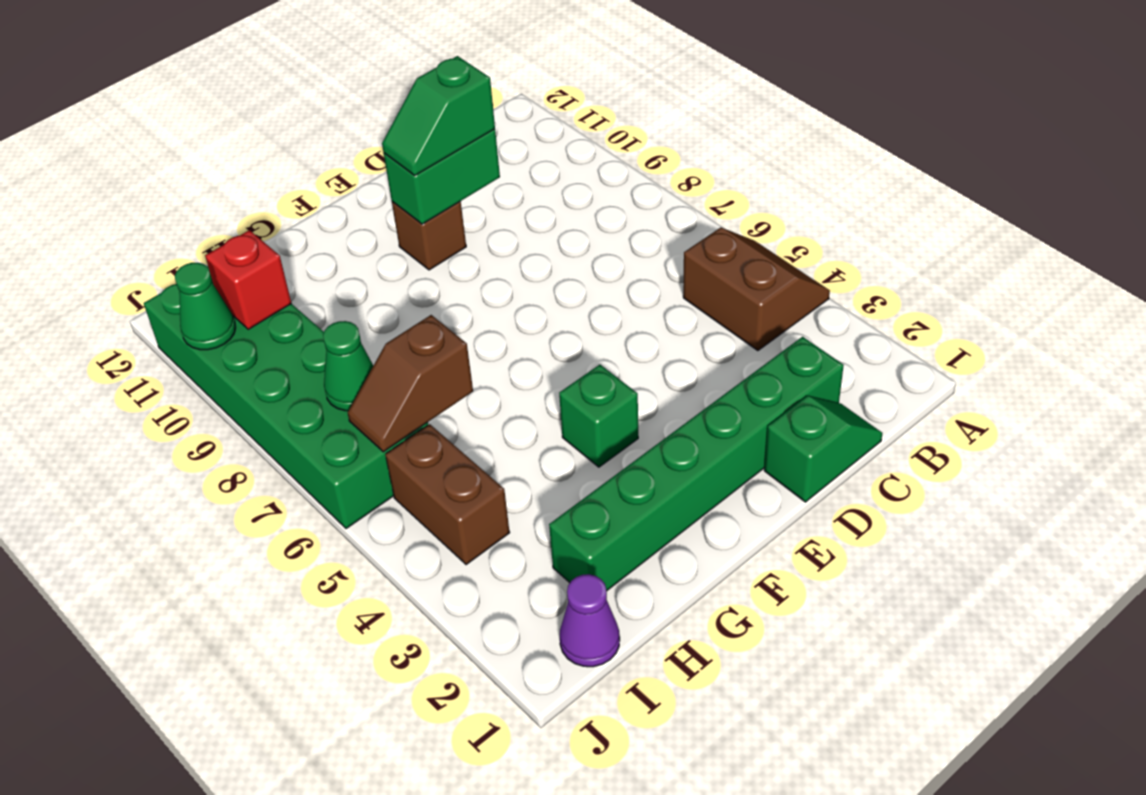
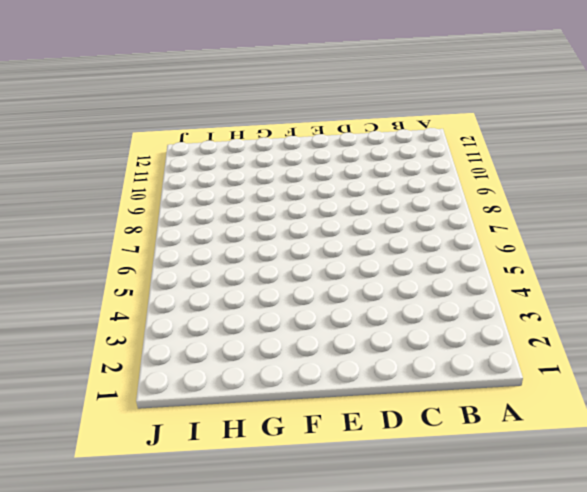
none -> brown 2x2 slope [683,228,830,351]
none -> green 1x2 slope [764,396,882,502]
none -> green 1x6 brick [549,337,844,591]

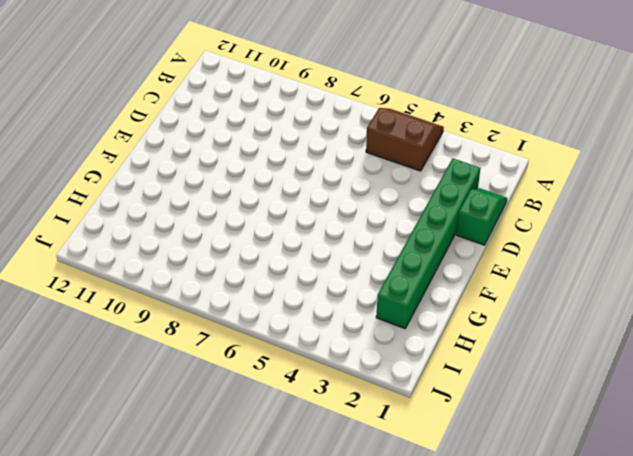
none -> brown 1x1 brick [392,201,466,270]
none -> green 1x1 brick [559,365,638,467]
none -> purple 1x1 cone [560,574,620,667]

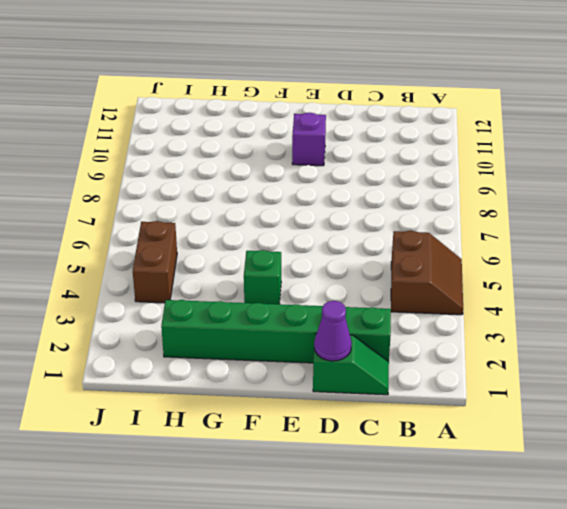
purple 1x1 cone [314,301,352,361] -> purple 1x1 cone moved to [560,574,620,667]
purple 1x1 brick [292,112,326,166] -> brown 1x1 brick [392,201,466,270]
none -> green 2x6 brick [144,266,428,529]
none -> green 1x2 brick [384,129,500,224]
none -> brown 1x2 slope [348,315,473,452]

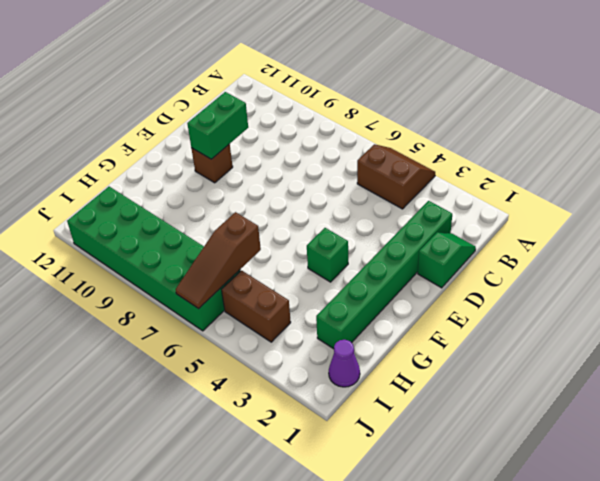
brown 1x3 slope [176,212,261,309] -> brown 1x2 slope [348,315,473,452]
none -> green 1x1 cone [323,321,373,411]
none -> red 1x1 brick [205,230,291,329]
none -> green 1x1 cone [175,263,236,350]

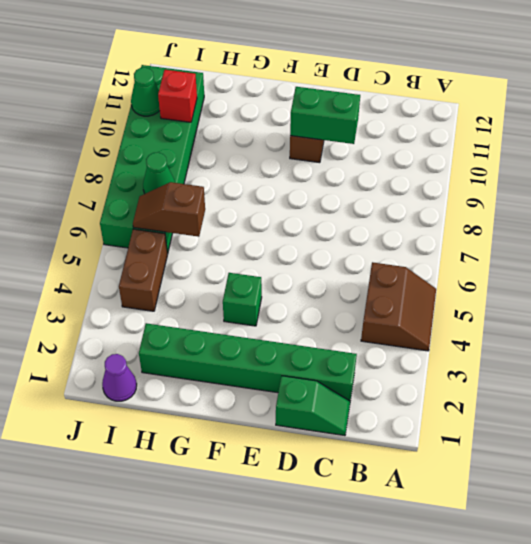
none -> green 1x2 slope [382,56,495,175]

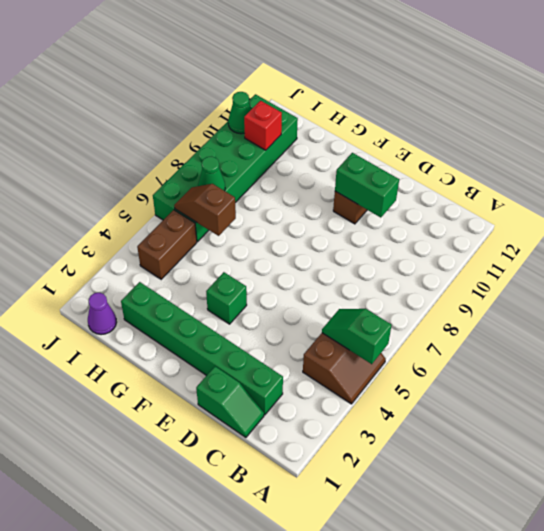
green 1x2 slope [322,309,392,364] -> green 1x2 slope moved to [382,56,495,175]

